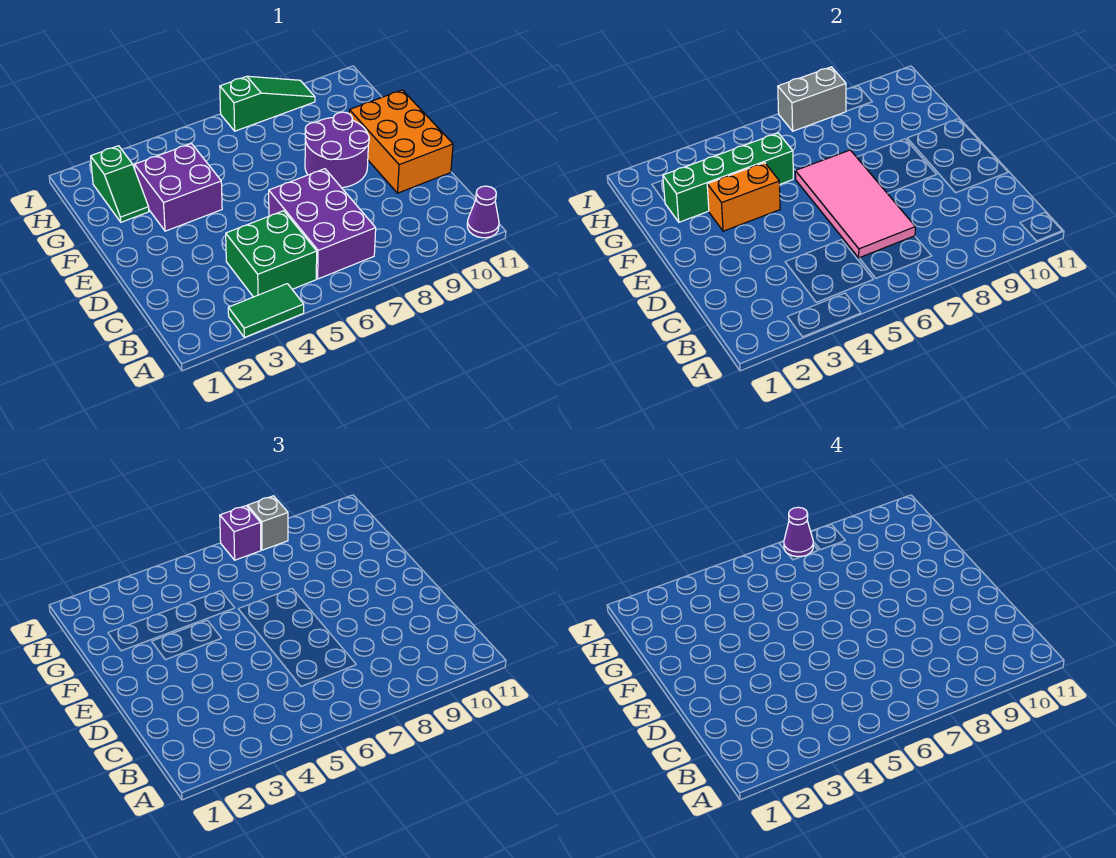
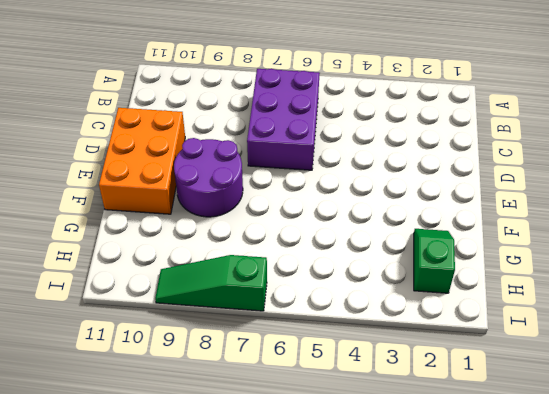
none -> green 1x2 tile [228,284,304,337]
none -> purple 1x1 cone [467,186,499,238]
none -> green 2x2 brick [226,211,317,297]

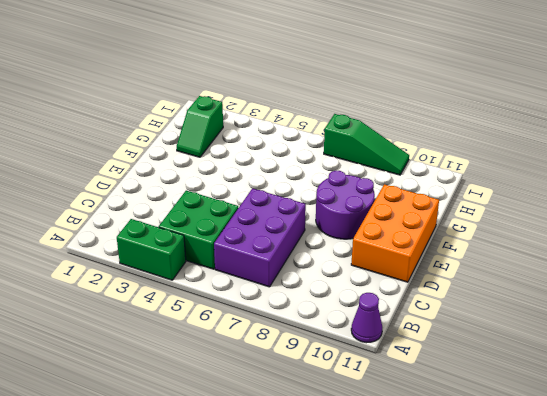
green 1x2 brick [117,219,186,280] -> green 1x2 tile [228,284,304,337]
none -> purple 2x2 brick [135,144,222,231]
none -> pink 2x4 tile [795,150,915,258]
none -> orange 1x2 brick [707,163,780,231]

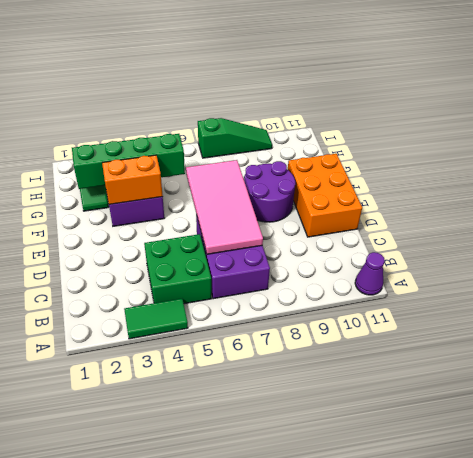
none -> grey 1x2 brick [778,67,846,131]
none -> purple 1x1 brick [220,506,261,560]
none -> grey 1x1 brick [247,496,288,550]

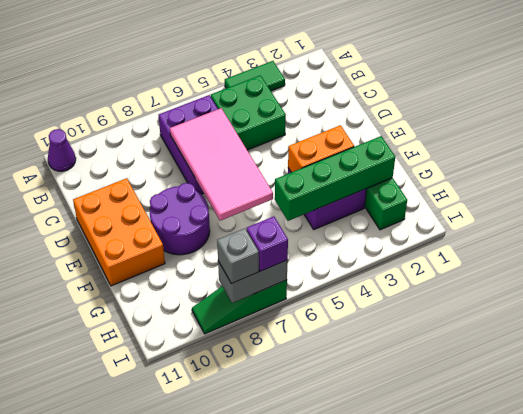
none -> purple 1x1 cone [784,507,813,557]

